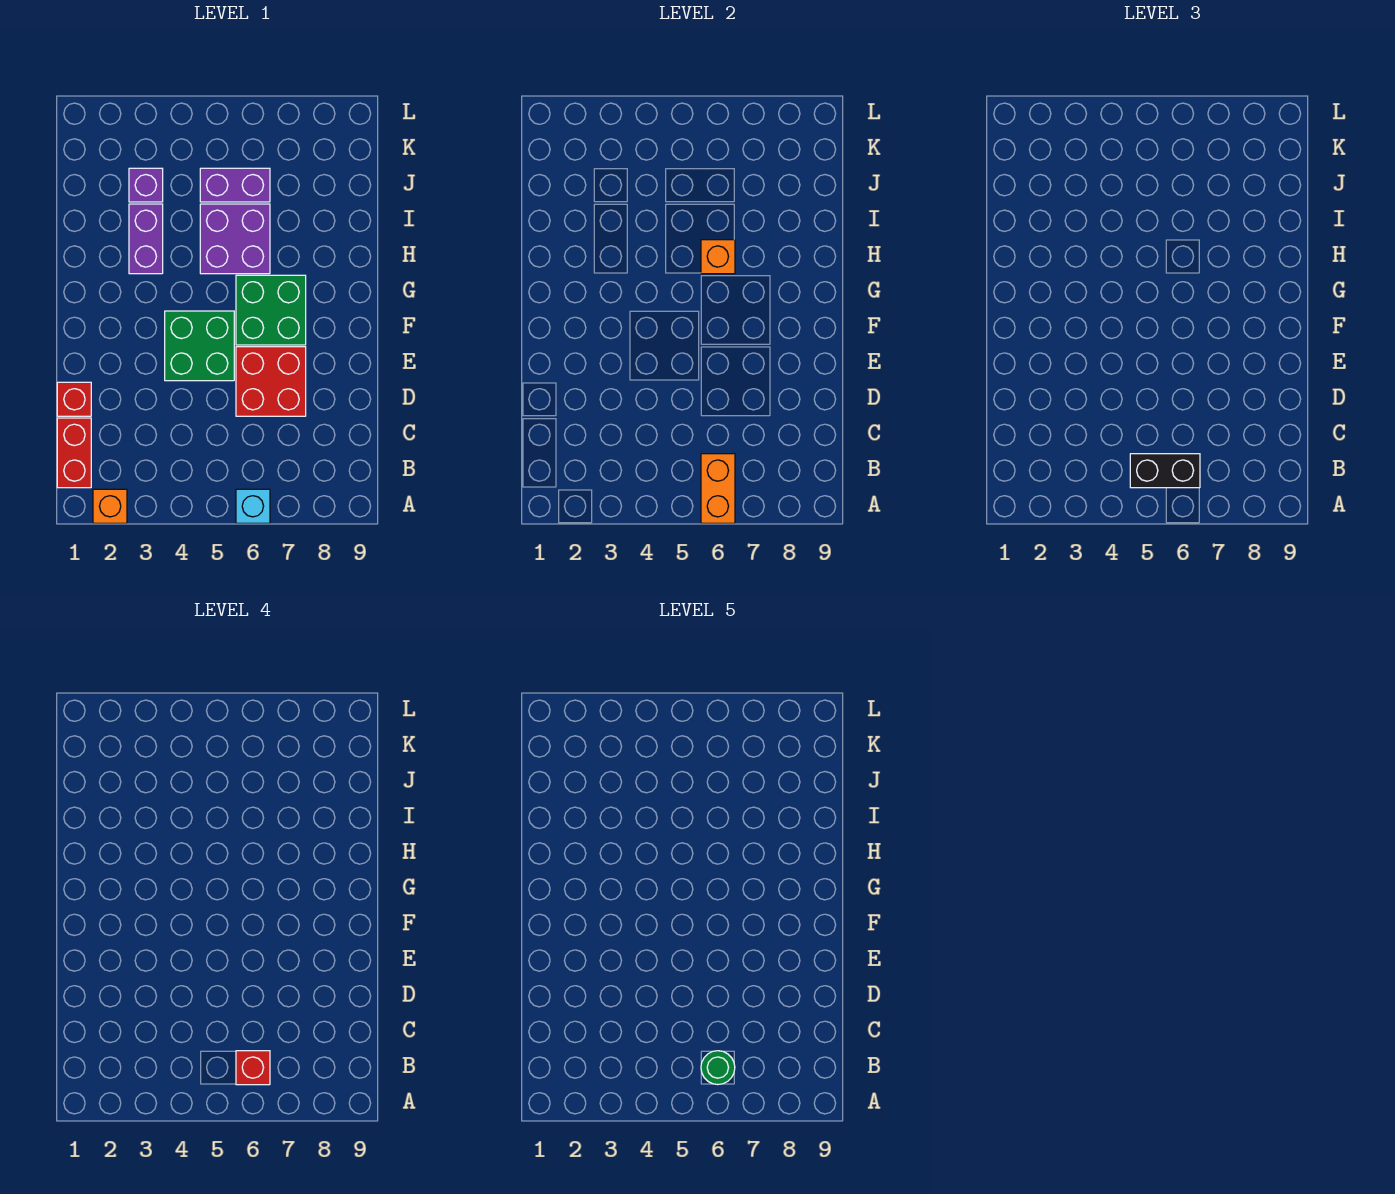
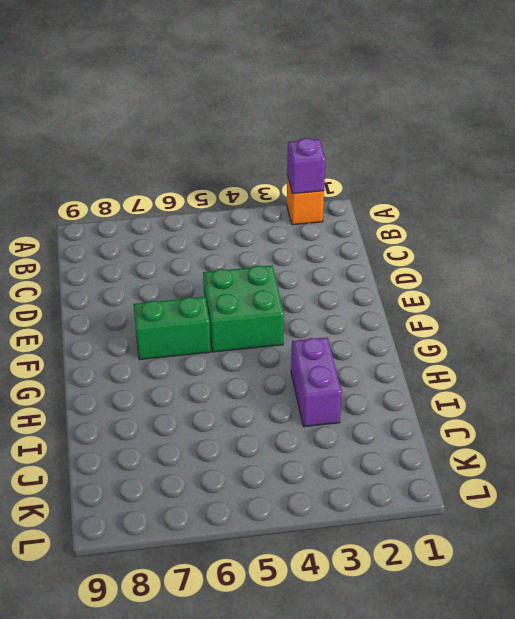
purple 1x1 brick [287,138,326,194] -> purple 1x1 brick moved to [129,168,163,202]
green 1x2 brick [133,297,211,360] -> green 2x2 brick [236,275,306,345]
none -> cyan 1x1 brick [236,489,270,523]
none -> red 1x2 brick [57,418,91,488]
none -> red 1x1 brick [57,382,91,416]

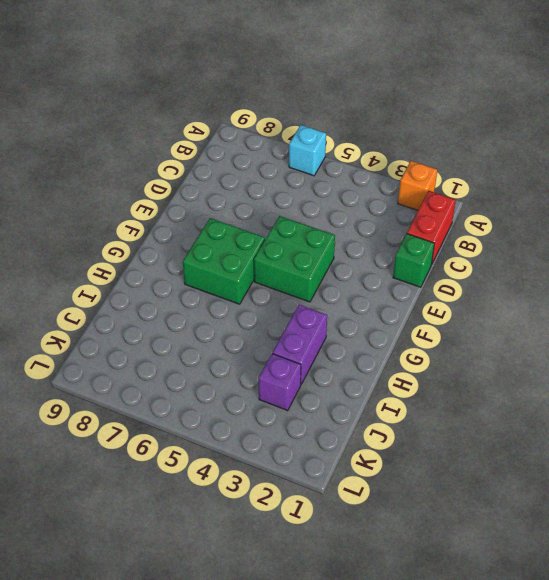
green 1x1 brick [393,234,435,287] -> red 1x1 brick [57,382,91,416]
none -> red 2x2 brick [236,347,306,416]
none -> purple 2x2 brick [200,204,270,274]
none -> purple 1x2 brick [200,168,270,202]

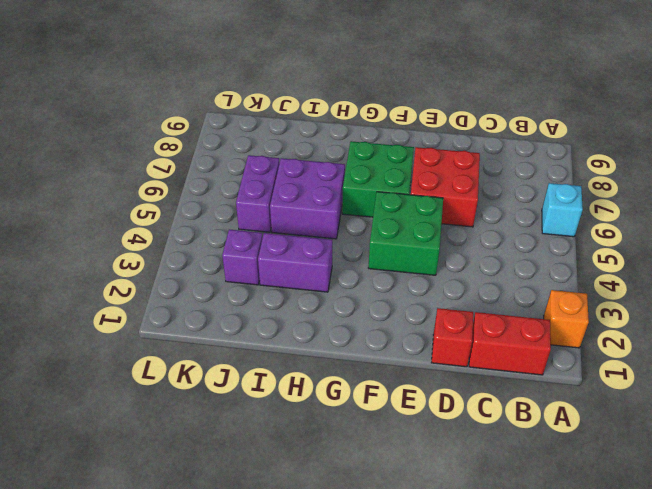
none -> orange 1x2 brick [701,454,735,523]
none -> orange 1x1 brick [701,240,735,274]
none -> black 1x2 brick [1130,454,1200,488]

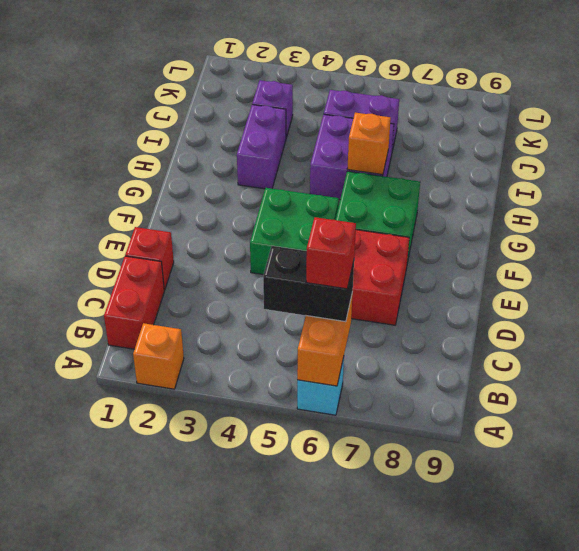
none -> green 1x1 round brick [701,1051,735,1085]

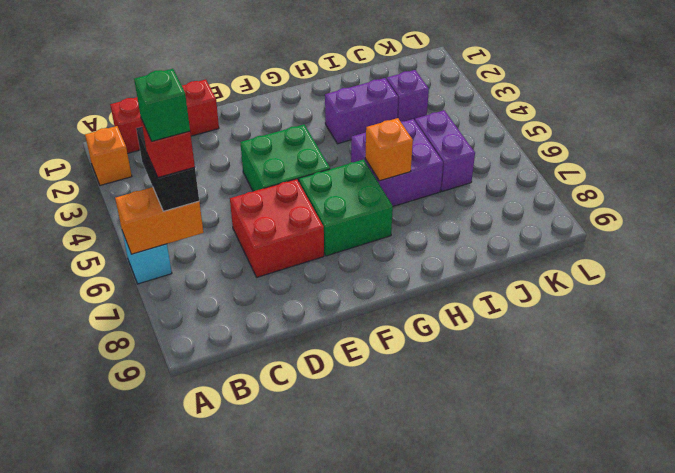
green 1x1 brick [134,69,190,141] -> green 1x1 round brick [701,1051,735,1085]

